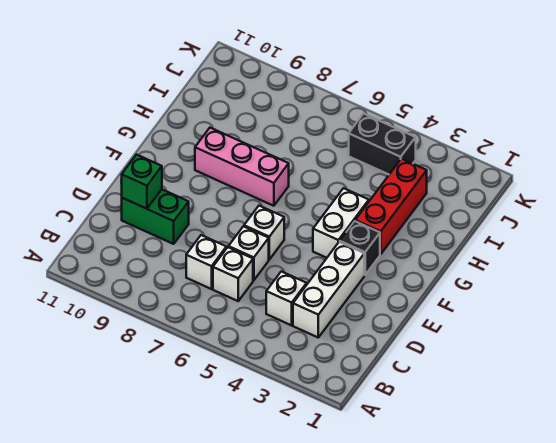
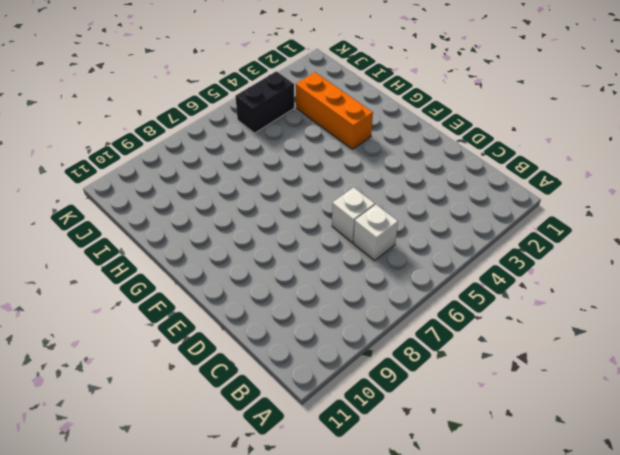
orange 1x3 brick [296,72,373,149] -> red 1x3 brick [355,159,427,254]
none -> white 1x3 brick [293,242,364,337]
none -> white 1x1 brick [266,271,307,325]
none -> white 1x1 brick [186,235,226,289]

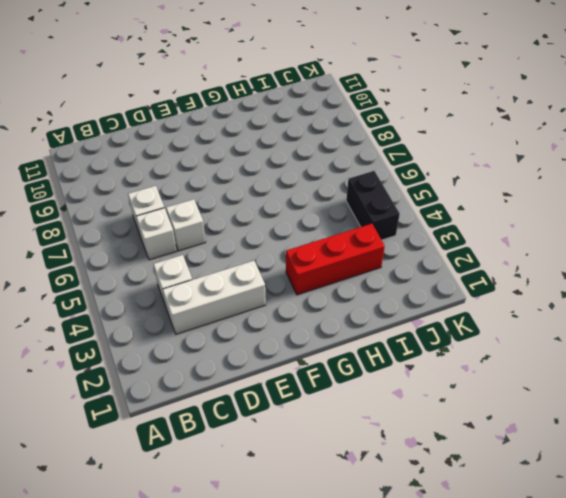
none -> green 1x2 brick [122,190,189,244]
none -> white 1x1 brick [244,206,284,259]
none -> black 1x1 brick [340,221,380,275]

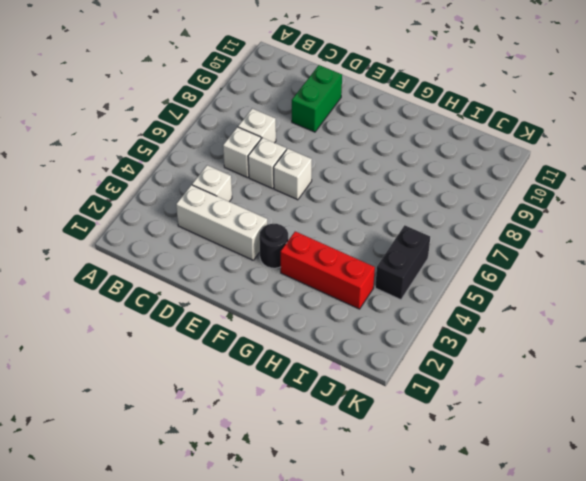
black 1x1 round brick [259,224,288,268] -> black 1x1 brick [340,221,380,275]
none -> white 1x2 brick [313,188,369,258]
none -> pink 1x3 brick [195,128,289,206]
none -> green 1x1 brick [122,155,162,209]

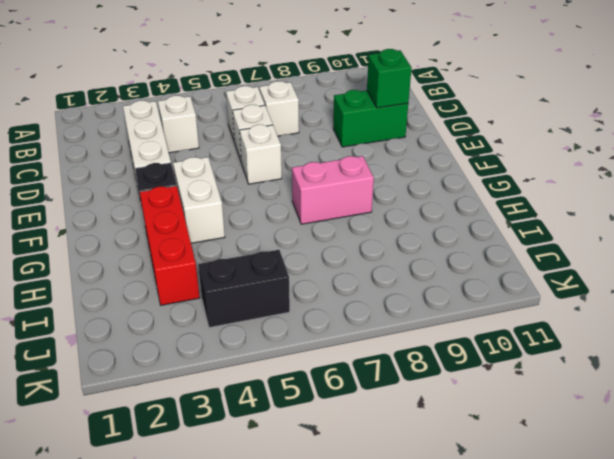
pink 1x2 brick [292,156,374,224] -> pink 1x3 brick [195,128,289,206]

